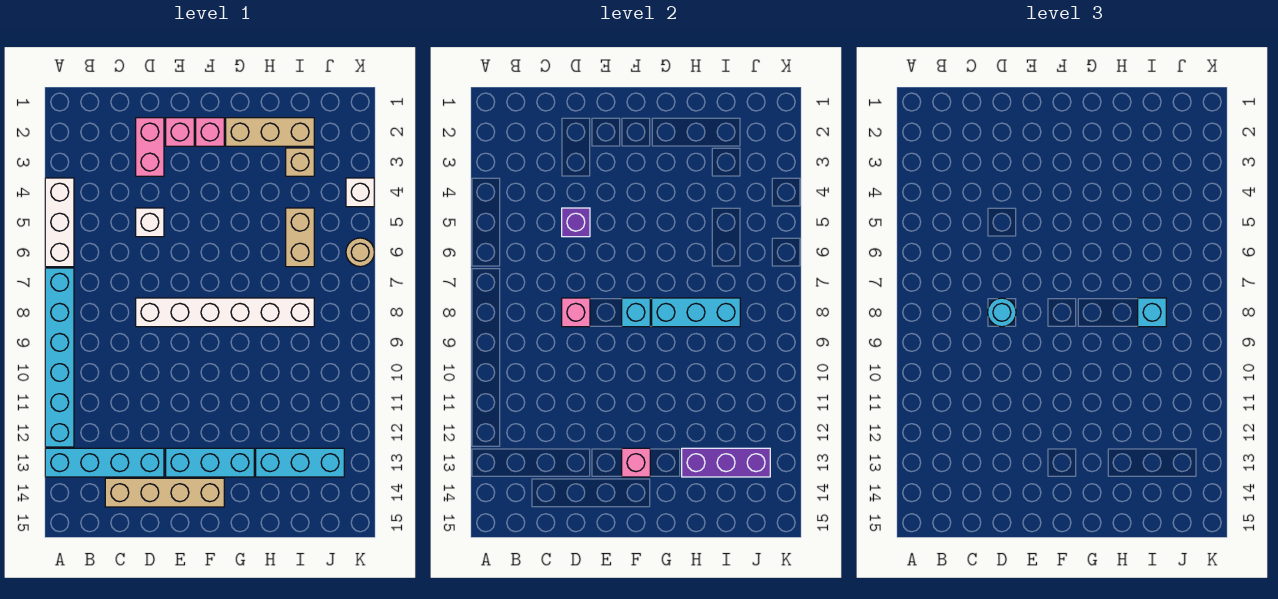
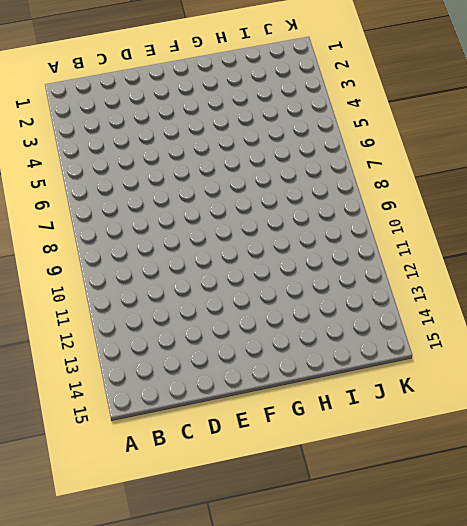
none -> white 1x3 brick [45,178,74,267]
none -> cyan 1x6 brick [45,268,74,447]
none -> cyan 1x4 brick [45,448,164,477]

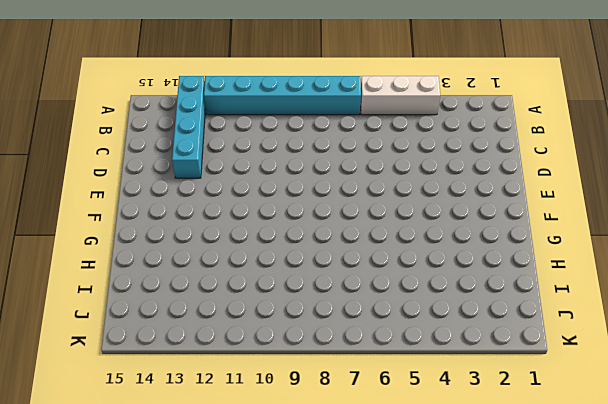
none -> tan 1x4 brick [105,478,224,507]
none -> pink 1x2 brick [136,118,164,176]
none -> white 1x1 brick [136,208,164,237]

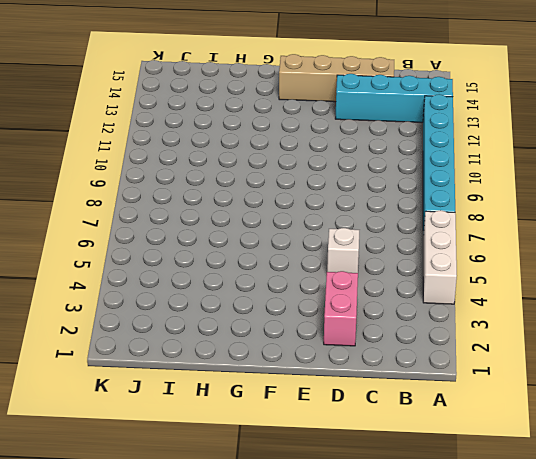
none -> white 1x6 brick [136,298,314,327]
none -> pink 1x1 brick [166,118,194,146]
none -> cyan 1x3 brick [166,448,254,477]

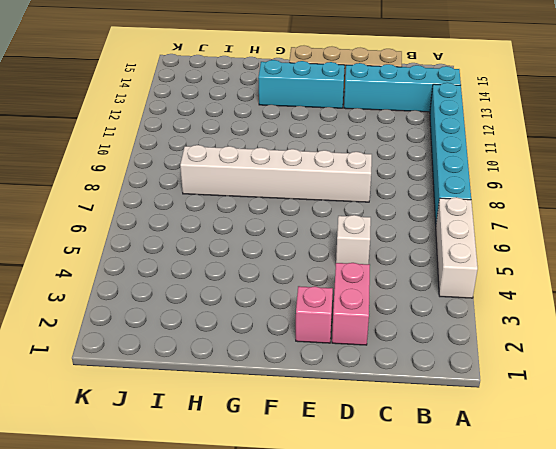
none -> pink 1x1 brick [196,118,224,146]
none -> tan 1x3 brick [226,118,314,146]
none -> cyan 1x3 brick [256,448,344,477]

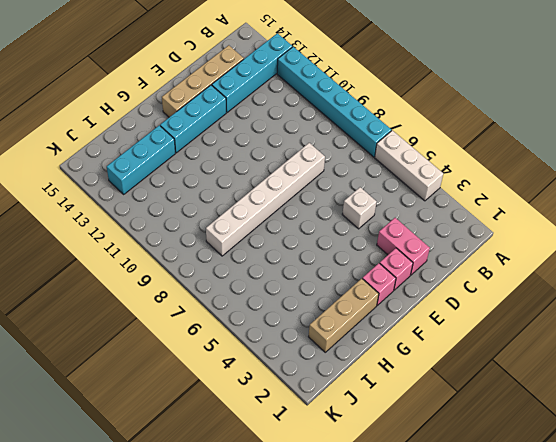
none -> tan 1x1 brick [286,148,314,176]
none -> tan 1x2 brick [286,208,314,267]
none -> white 1x1 brick [346,178,374,207]

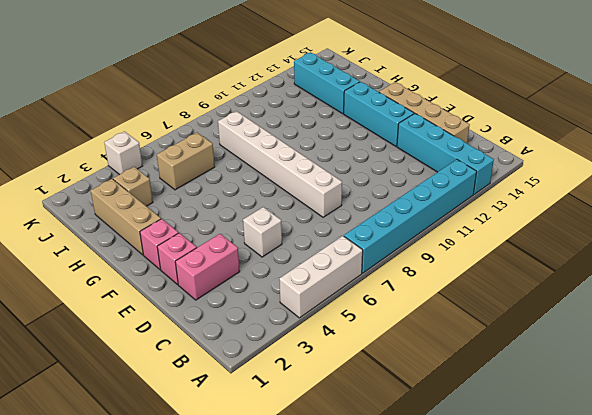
none -> tan 1x1 round brick [346,238,374,267]
none -> purple 1x1 brick [562,208,590,237]
none -> pink 1x1 brick [562,298,590,327]

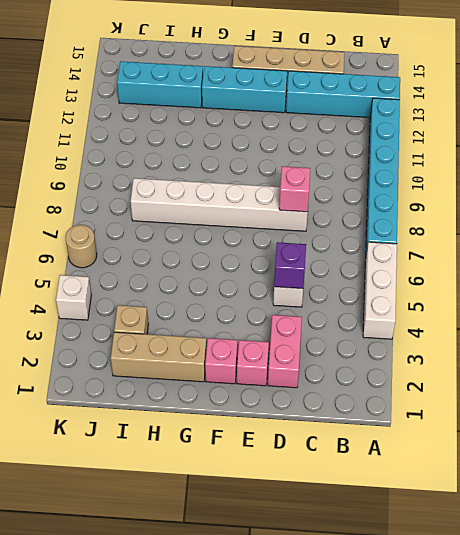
none -> tan 1x2 brick [286,208,314,267]
none -> cyan 1x1 brick [622,298,650,327]
none -> pink 1x1 brick [622,448,650,477]

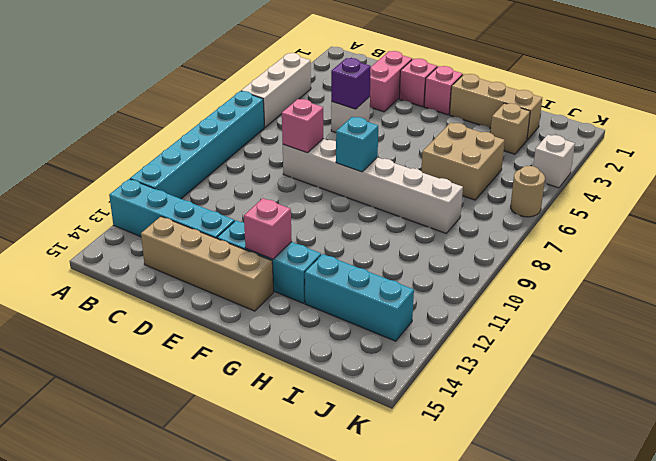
tan 2x2 brick [421,122,505,200] -> tan 1x2 brick [286,208,314,267]
none -> cyan 1x3 brick [652,298,740,327]
none -> purple 1x3 brick [682,448,770,477]
none -> cyan 1x1 round brick [988,298,1016,327]

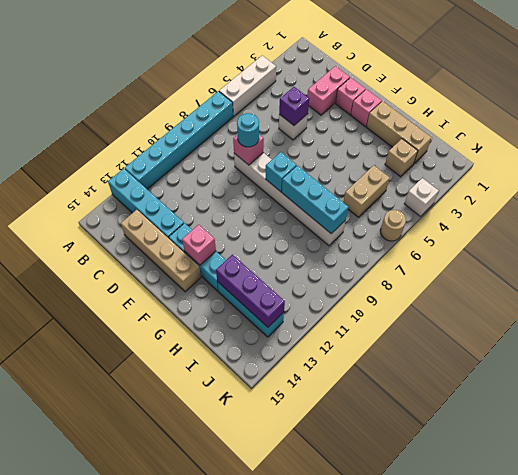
none -> cyan 1x1 brick [1138,298,1166,327]

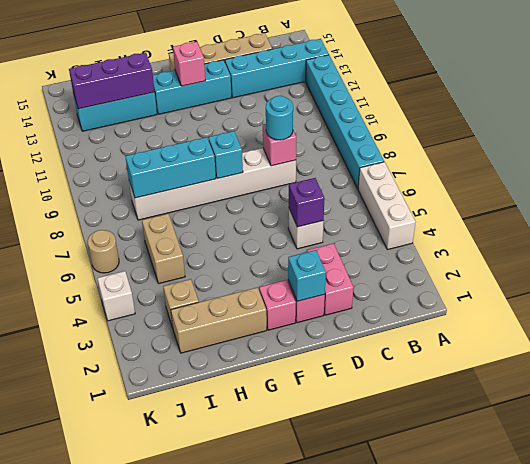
cyan 1x1 brick [288,250,326,301] -> cyan 1x1 brick moved to [1138,298,1166,327]

